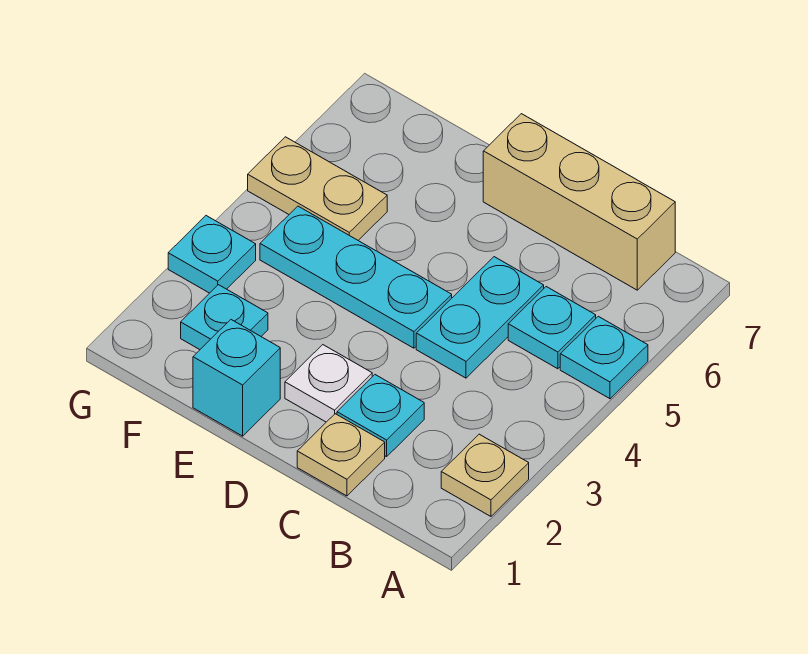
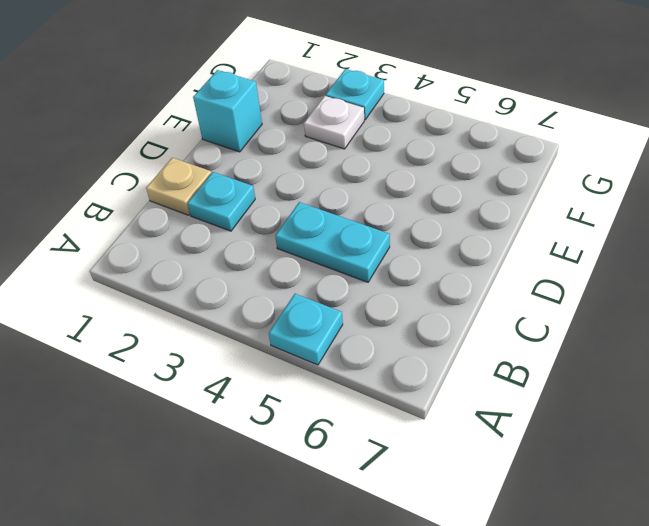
white 1x1 plate [304,96,364,149] -> white 1x1 plate moved to [285,345,372,422]
none -> tan 1x1 plate [441,434,529,516]
none -> cyan 1x1 plate [508,287,596,369]
none -> tan 1x3 brick [483,114,675,290]

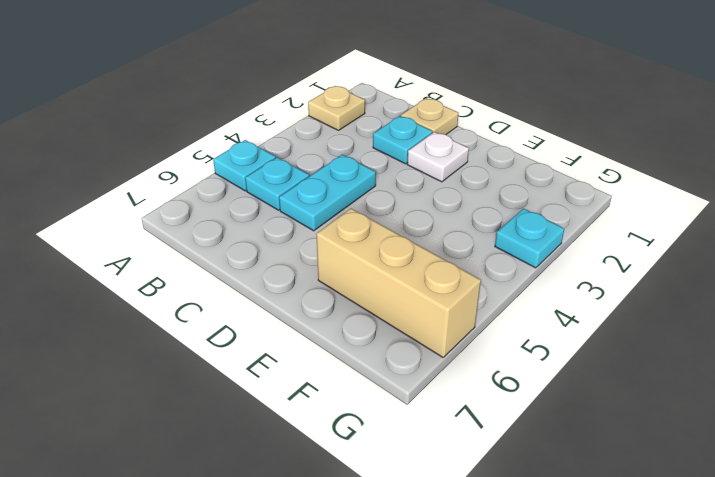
tan 1x3 brick [316,209,481,357] -> tan 1x3 brick moved to [483,114,675,290]
none -> cyan 1x3 plate [260,206,452,348]
none -> cyan 1x1 brick [193,320,280,436]
none -> cyan 1x1 plate [181,285,268,350]

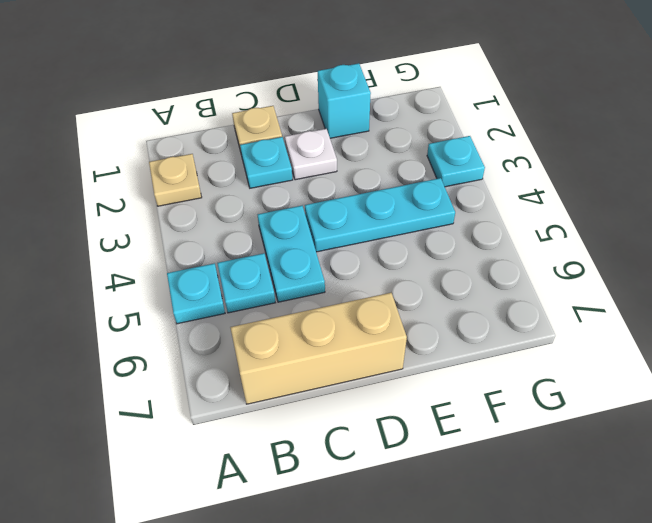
none -> cyan 1x1 plate [181,285,268,350]
none -> tan 1x2 plate [248,137,387,240]

